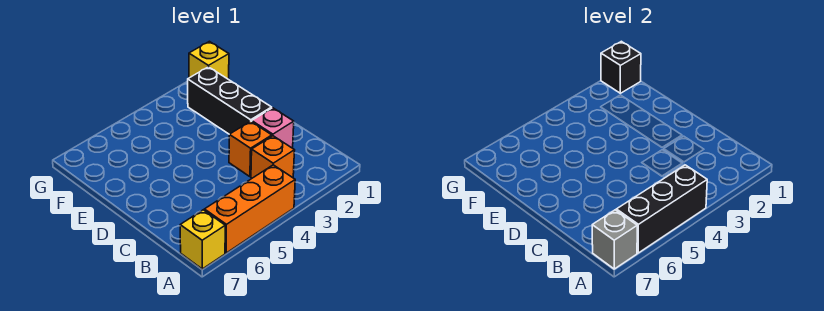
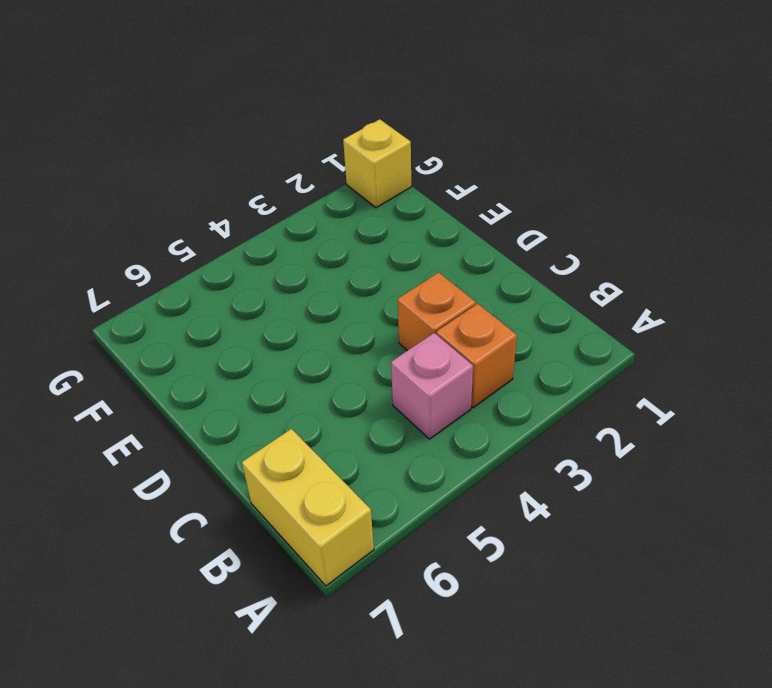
yellow 1x2 brick [242,429,374,586] -> yellow 1x1 brick [180,210,225,269]
pink 1x1 brick [391,333,473,439] -> pink 1x1 brick moved to [252,108,294,148]
none -> orange 1x3 brick [204,165,295,253]
none -> black 1x3 brick [188,67,272,134]

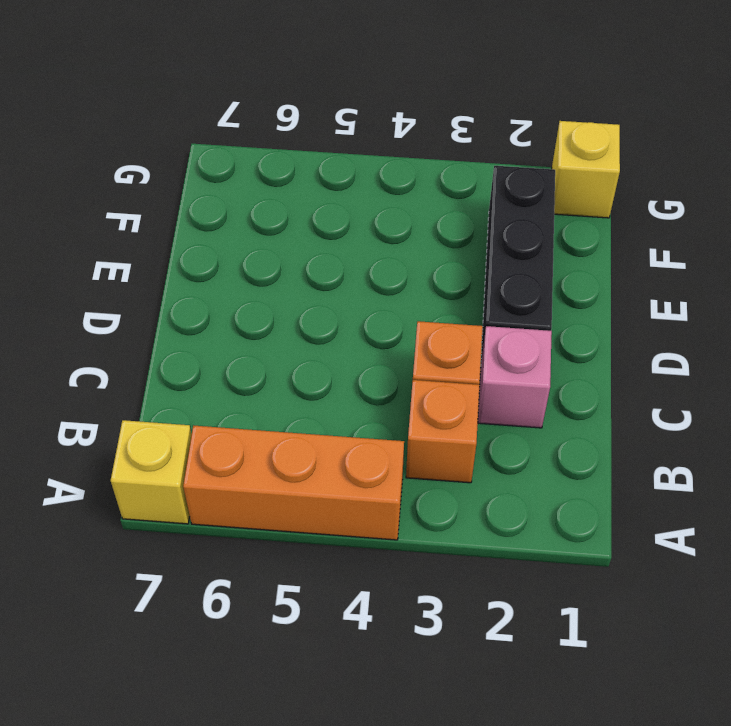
none -> black 1x3 brick [616,165,707,253]
none -> grey 1x1 brick [592,210,637,269]

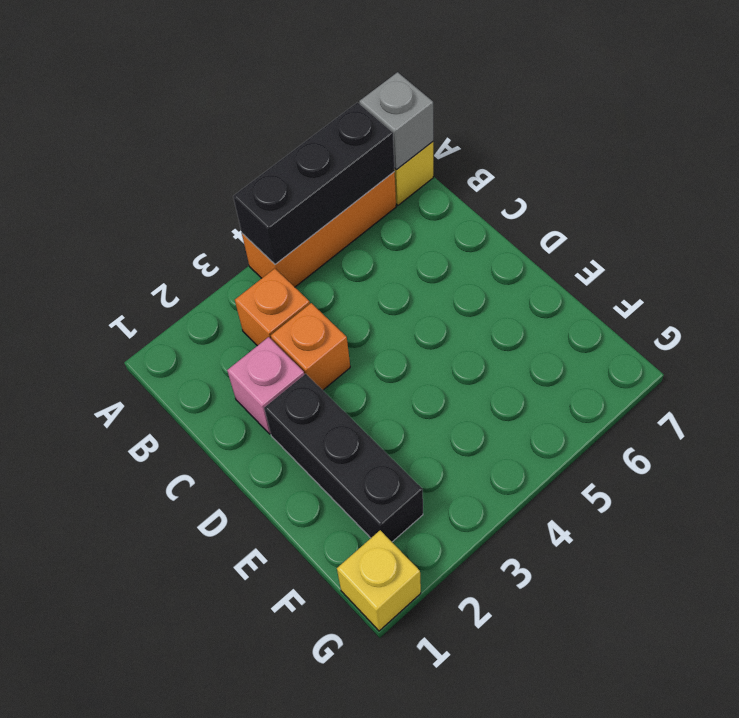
none -> black 1x1 brick [601,41,641,93]

